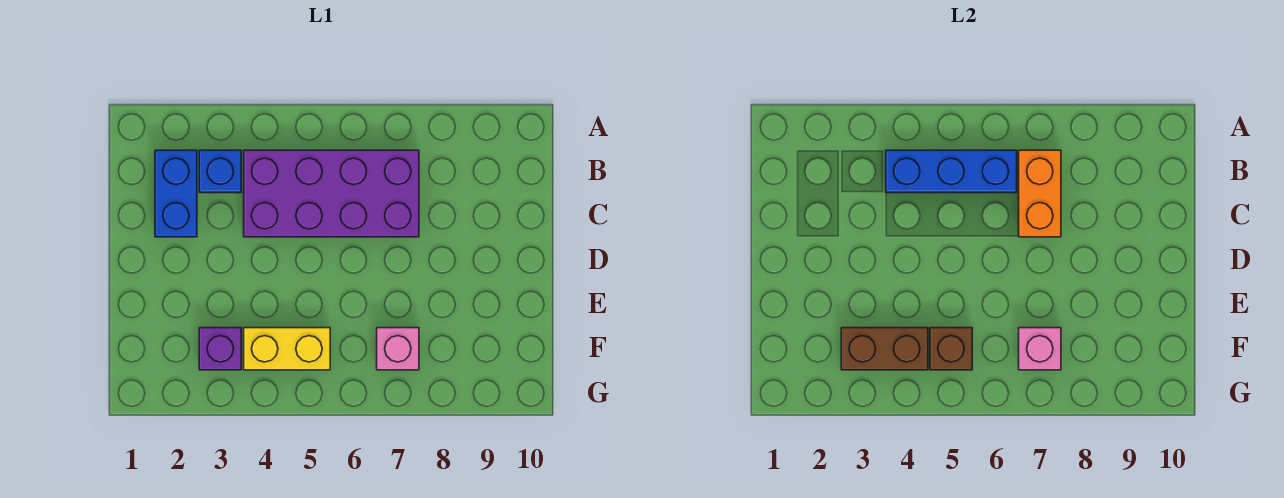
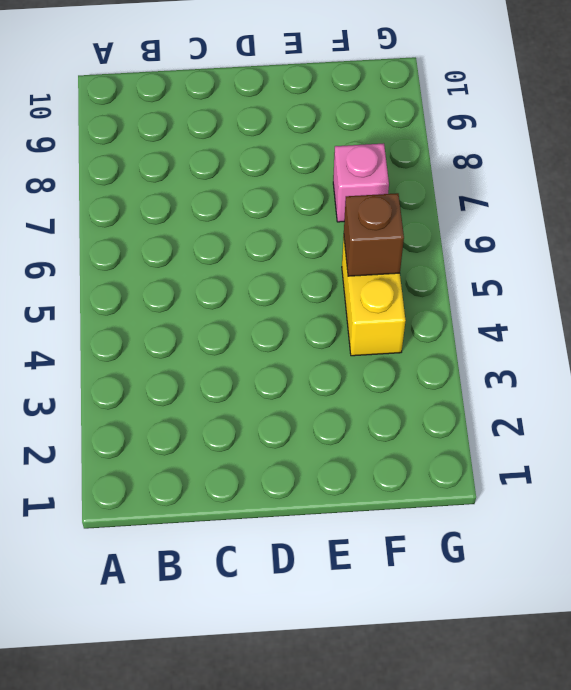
none -> blue 1x2 brick [155,150,197,237]
none -> blue 1x1 brick [199,150,241,193]

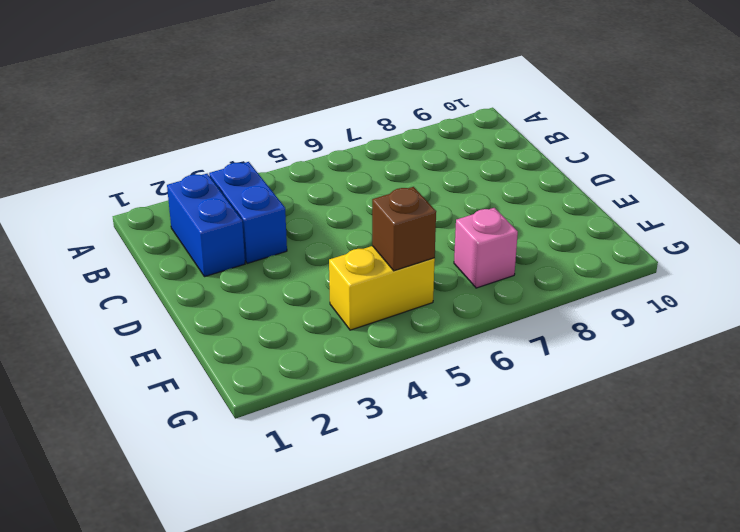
blue 1x2 brick [209,162,287,263] -> blue 1x1 brick [199,150,241,193]
none -> purple 2x4 brick [244,150,419,237]
none -> purple 1x1 brick [199,328,241,370]

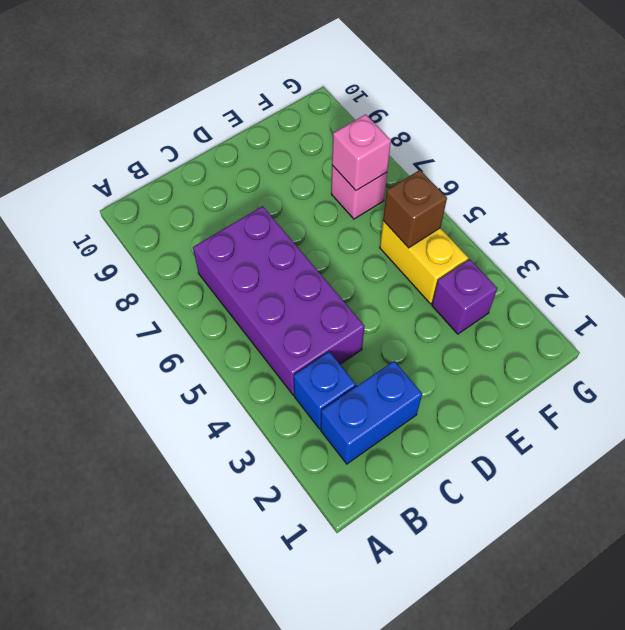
none -> blue 1x3 brick [886,150,1017,193]
none -> orange 1x2 brick [1019,150,1061,237]

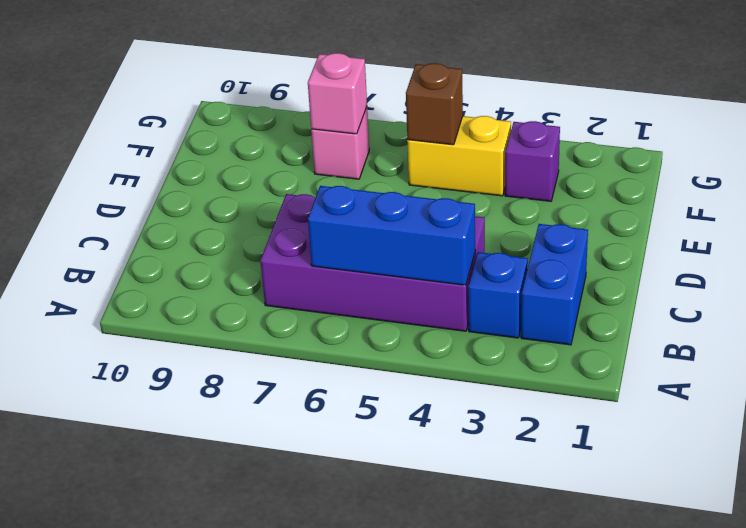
none -> orange 1x2 brick [1019,150,1061,237]
none -> brown 1x2 brick [841,328,928,370]

